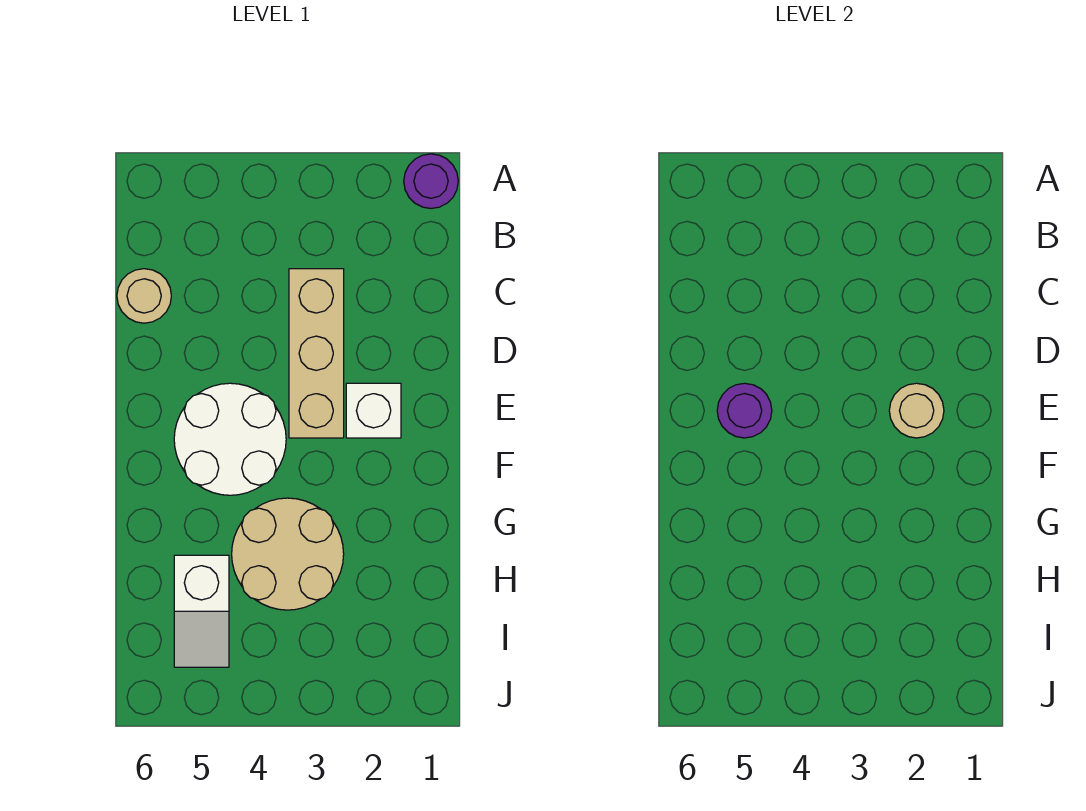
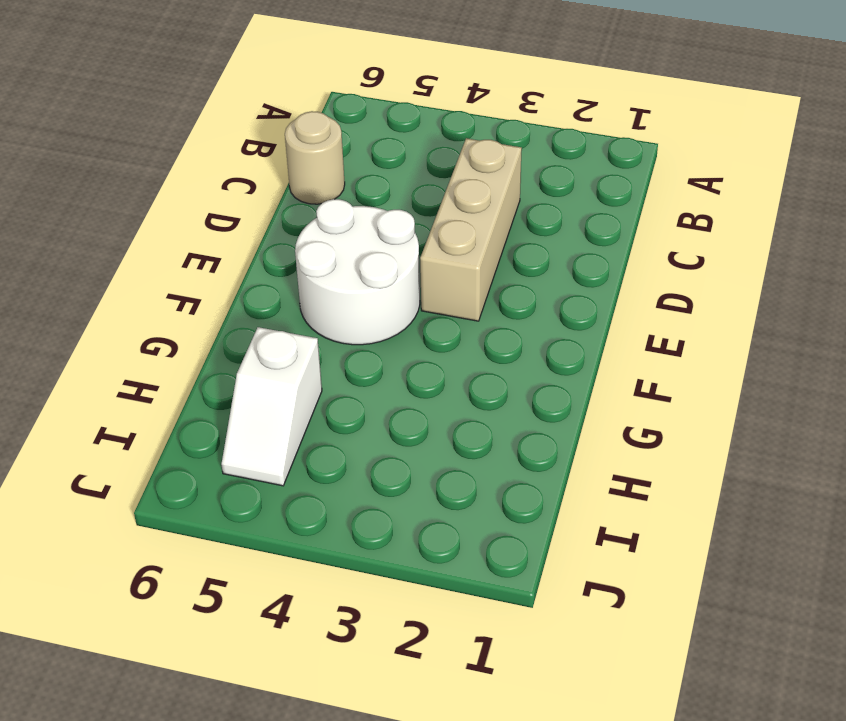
none -> purple 1x1 round brick [404,154,458,208]
none -> white 1x1 brick [346,383,401,438]

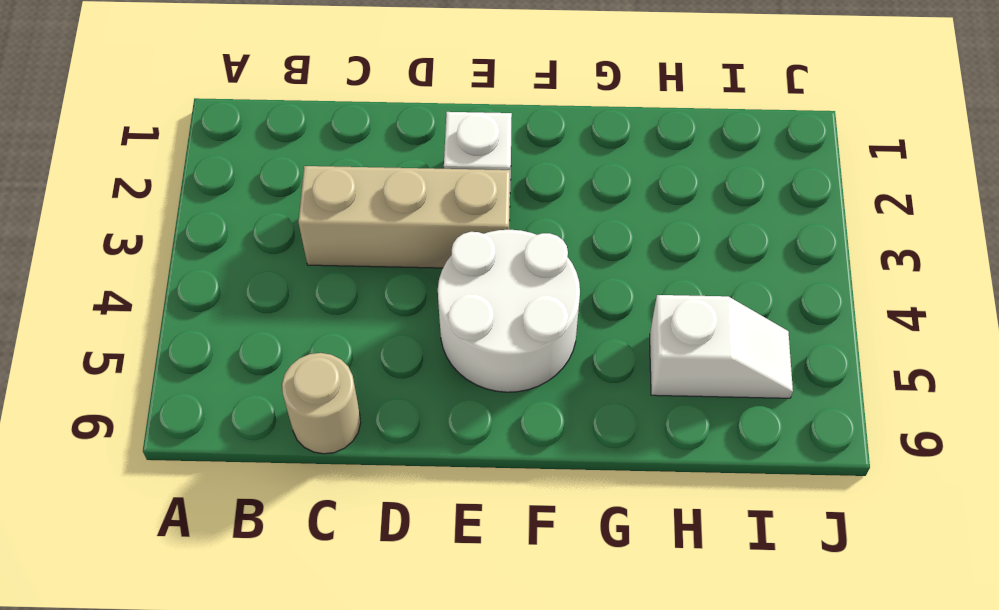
none -> purple 1x1 round brick [404,154,458,208]
none -> tan 2x2 round brick [232,498,344,610]

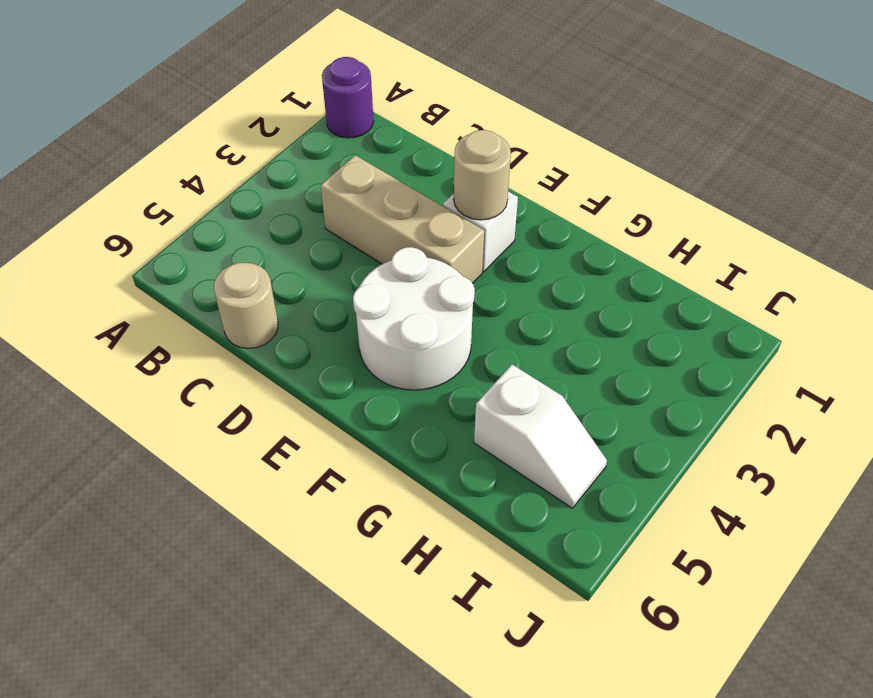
none -> tan 2x2 round brick [232,498,344,610]
none -> purple 1x1 round brick [717,383,772,438]

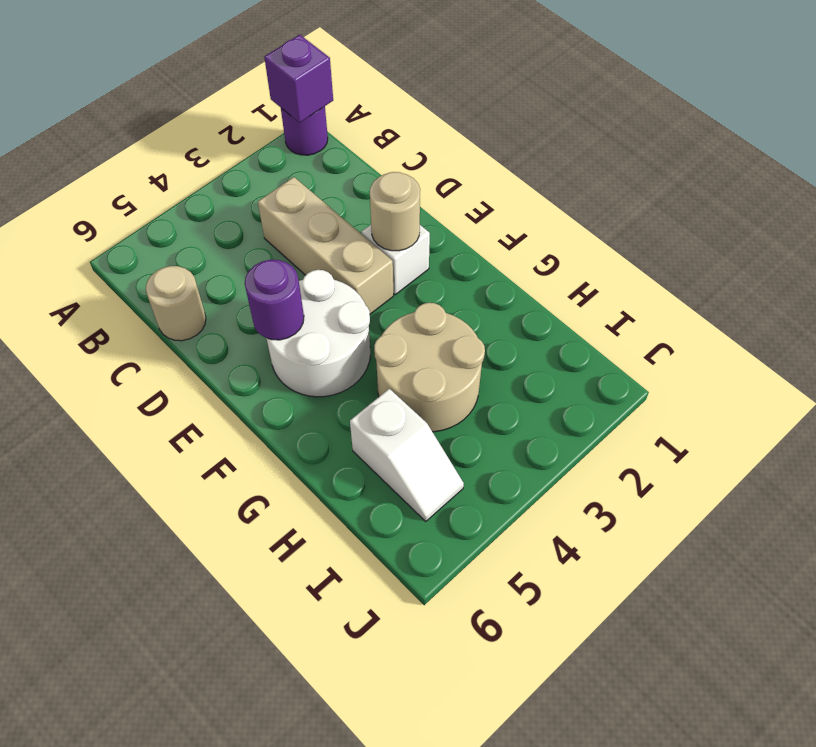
purple 1x1 brick [264,35,333,123] -> none

